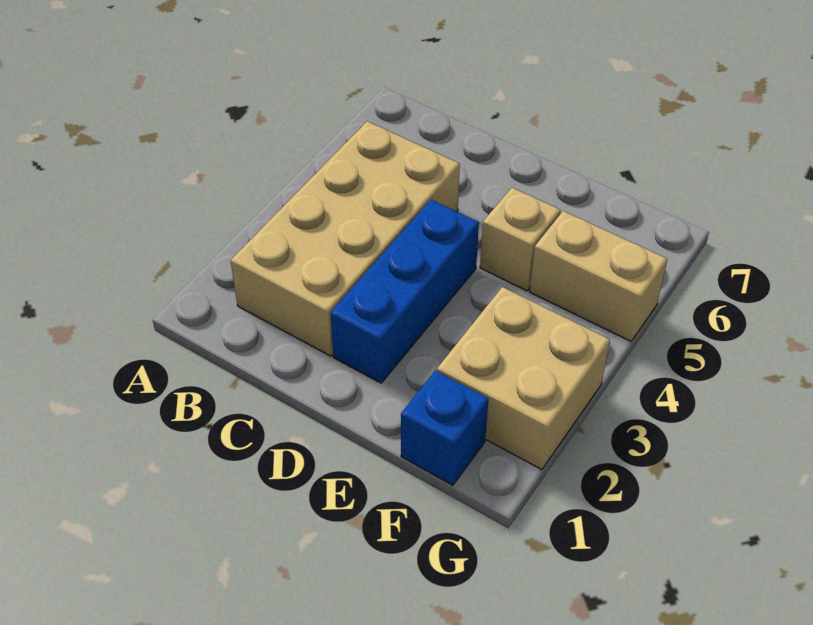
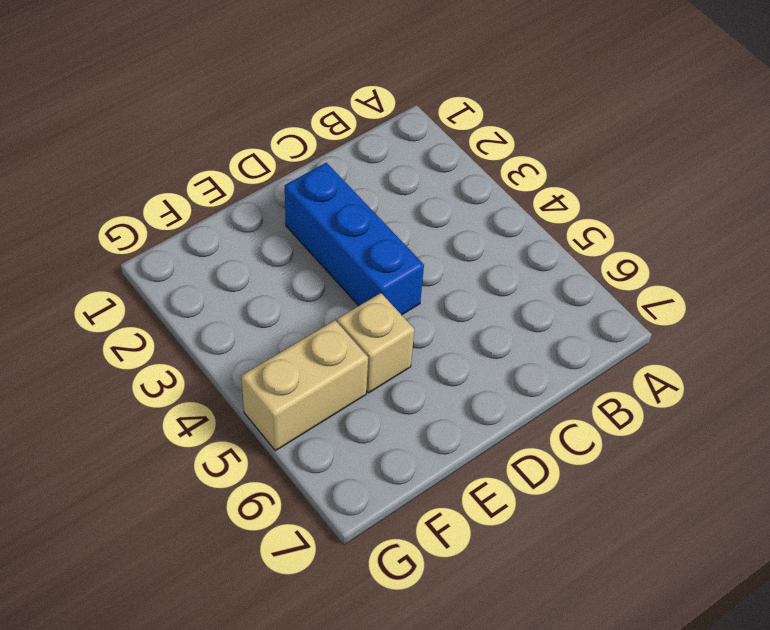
none -> tan 2x4 brick [231,121,460,356]
none -> blue 1x1 brick [401,371,489,485]

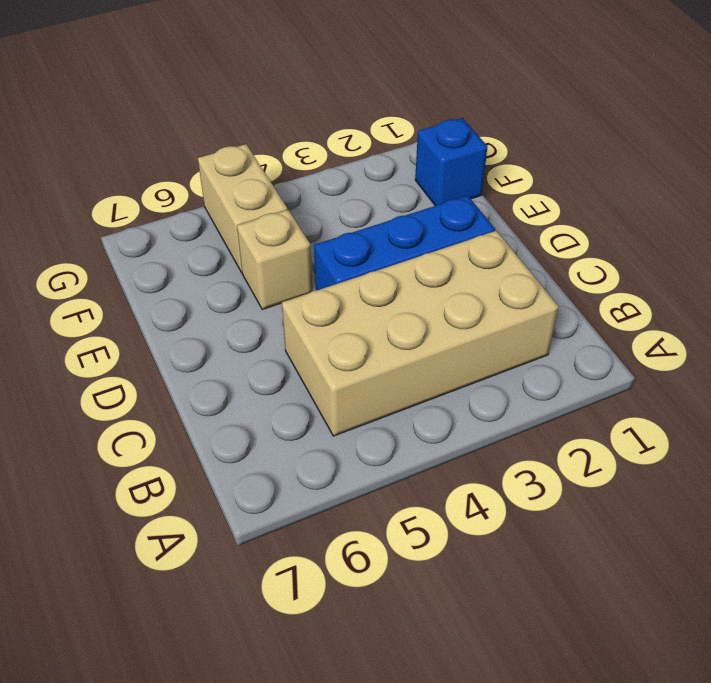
none -> tan 2x2 brick [437,287,610,470]

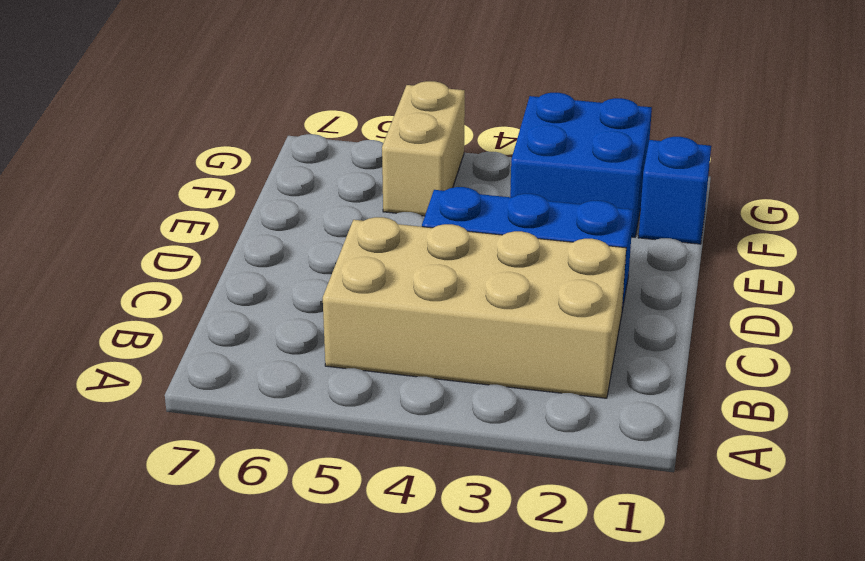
blue 2x2 brick [510,93,652,237] -> tan 2x2 brick [437,287,610,470]
none -> tan 1x1 brick [480,188,560,291]

